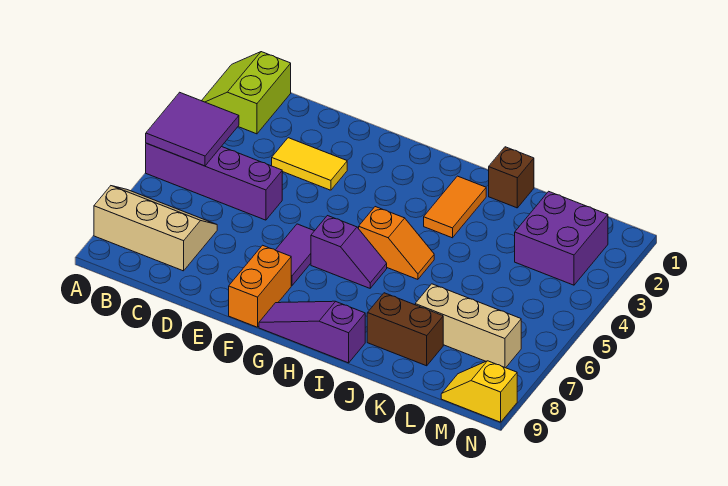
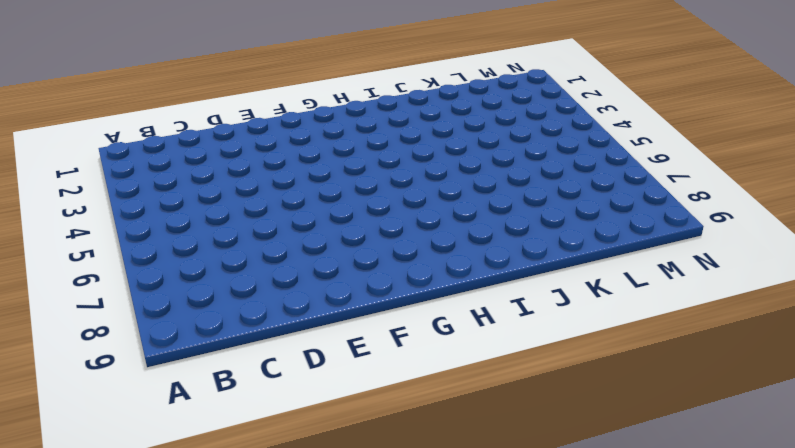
none -> lime 2x2 slope [202,52,291,134]
none -> purple 1x4 brick [146,143,282,220]
none -> tan 2x3 slope [94,186,217,271]

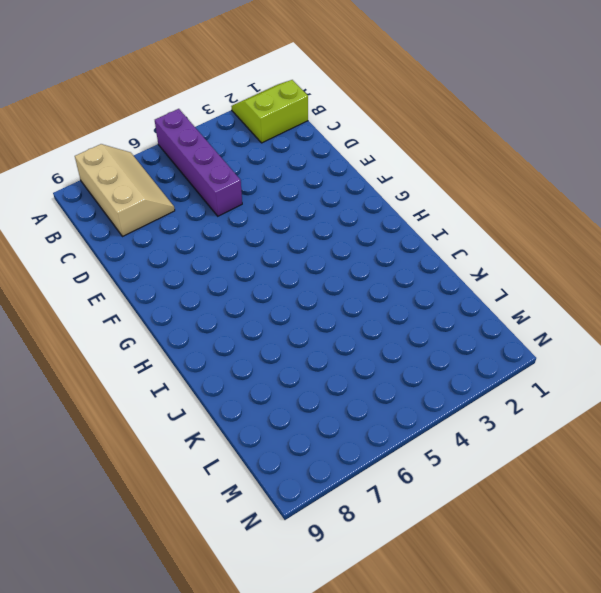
none -> yellow 1x2 tile [272,138,347,190]
none -> purple 1x2 tile [276,224,314,286]
none -> orange 1x2 brick [229,245,291,327]

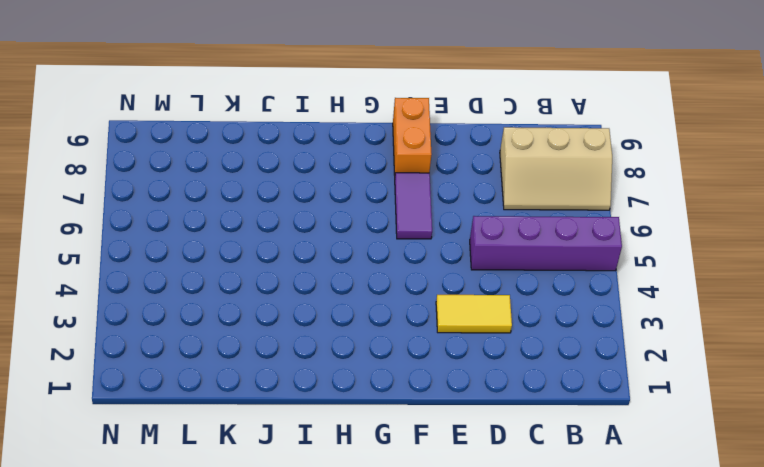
none -> lime 2x2 slope [202,52,291,134]
none -> purple 1x2 slope [311,216,387,288]
none -> purple 1x3 slope [259,301,365,363]

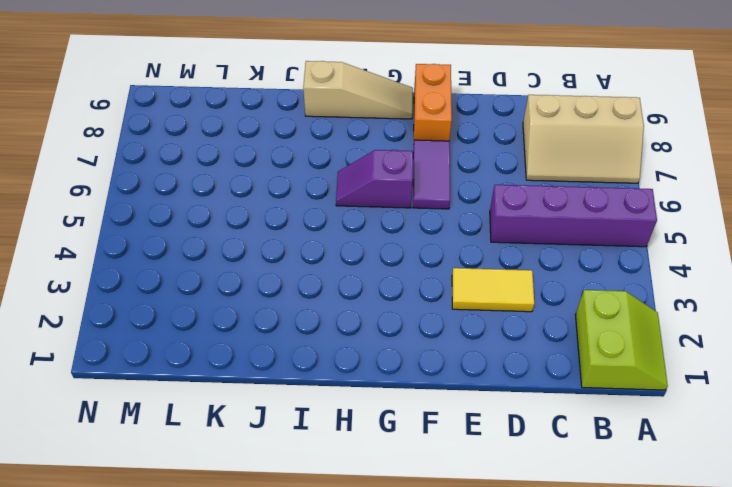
tan 1x3 slope [303,61,413,119] -> purple 1x3 slope [259,301,365,363]
none -> orange 1x2 slope [359,207,434,279]
none -> orange 1x2 tile [424,176,486,238]
none -> brown 1x1 brick [489,147,534,208]

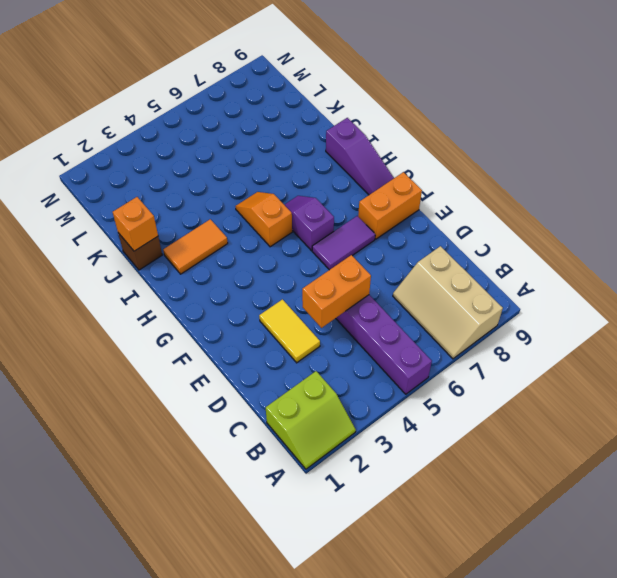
orange 1x2 brick [302,255,371,328] -> none
orange 1x1 brick [113,197,158,251] -> none
none -> brown 1x2 brick [367,293,443,366]
none -> tan 1x3 brick [415,284,521,368]
none -> purple 2x2 brick [515,191,608,285]

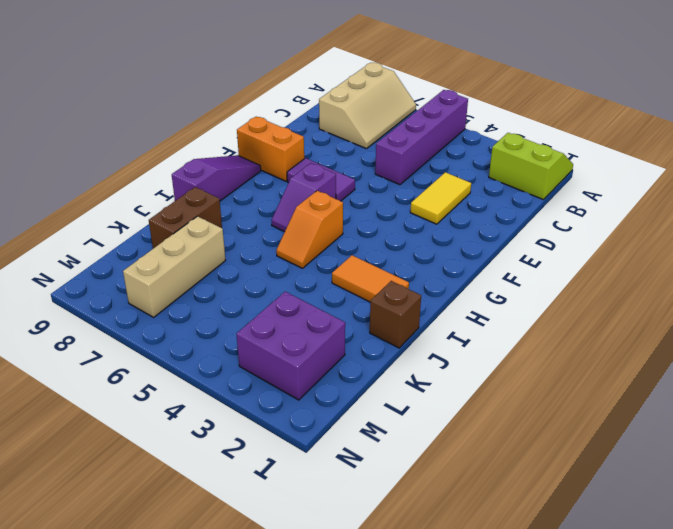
none -> yellow 1x2 slope [441,361,517,422]
none -> purple 2x2 tile [146,92,239,166]

